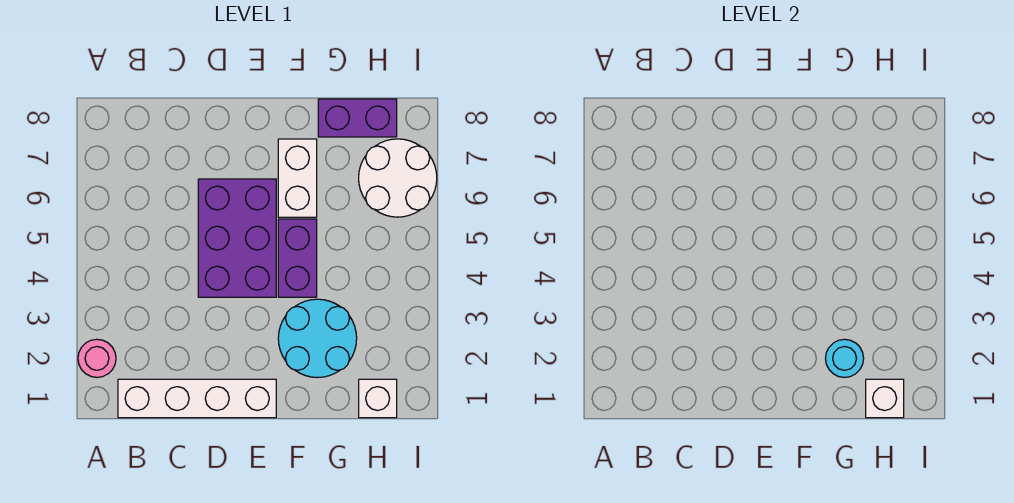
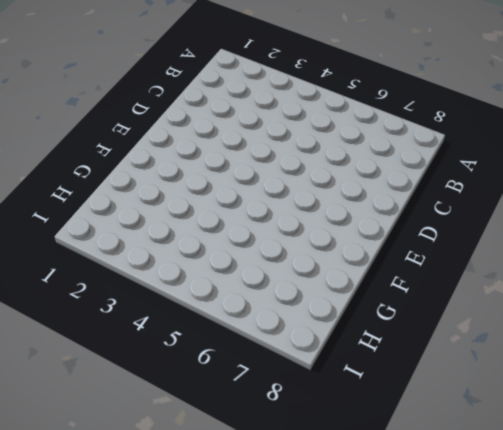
none -> pink 1x1 round brick [78,339,116,377]
none -> white 1x4 brick [118,379,276,418]

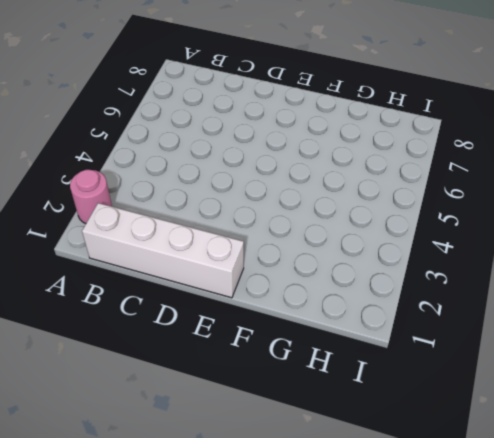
none -> purple 2x3 brick [198,179,276,297]
none -> cyan 2x2 round brick [278,299,357,378]

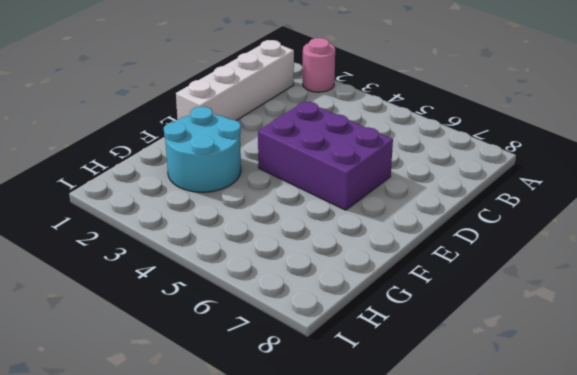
none -> purple 1x2 brick [278,219,317,297]
none -> white 1x2 brick [278,139,317,217]

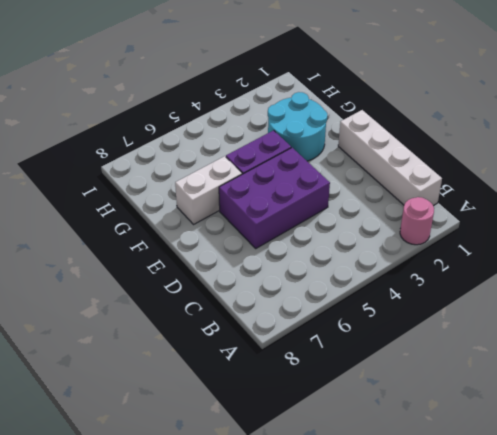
none -> purple 1x2 brick [318,99,397,137]
none -> white 1x1 brick [359,379,397,418]

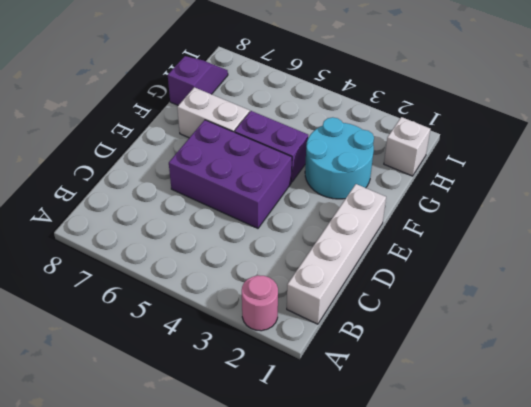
purple 1x2 slope [168,56,228,105] -> purple 1x2 brick [318,99,397,137]
none -> white 2x2 round brick [359,139,437,217]
none -> cyan 1x1 round brick [826,339,864,377]

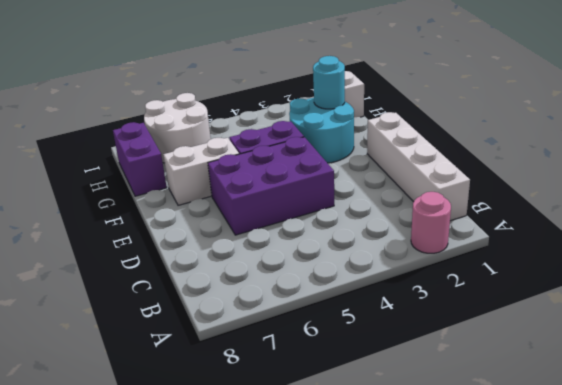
none -> white 1x1 brick [866,379,904,418]

